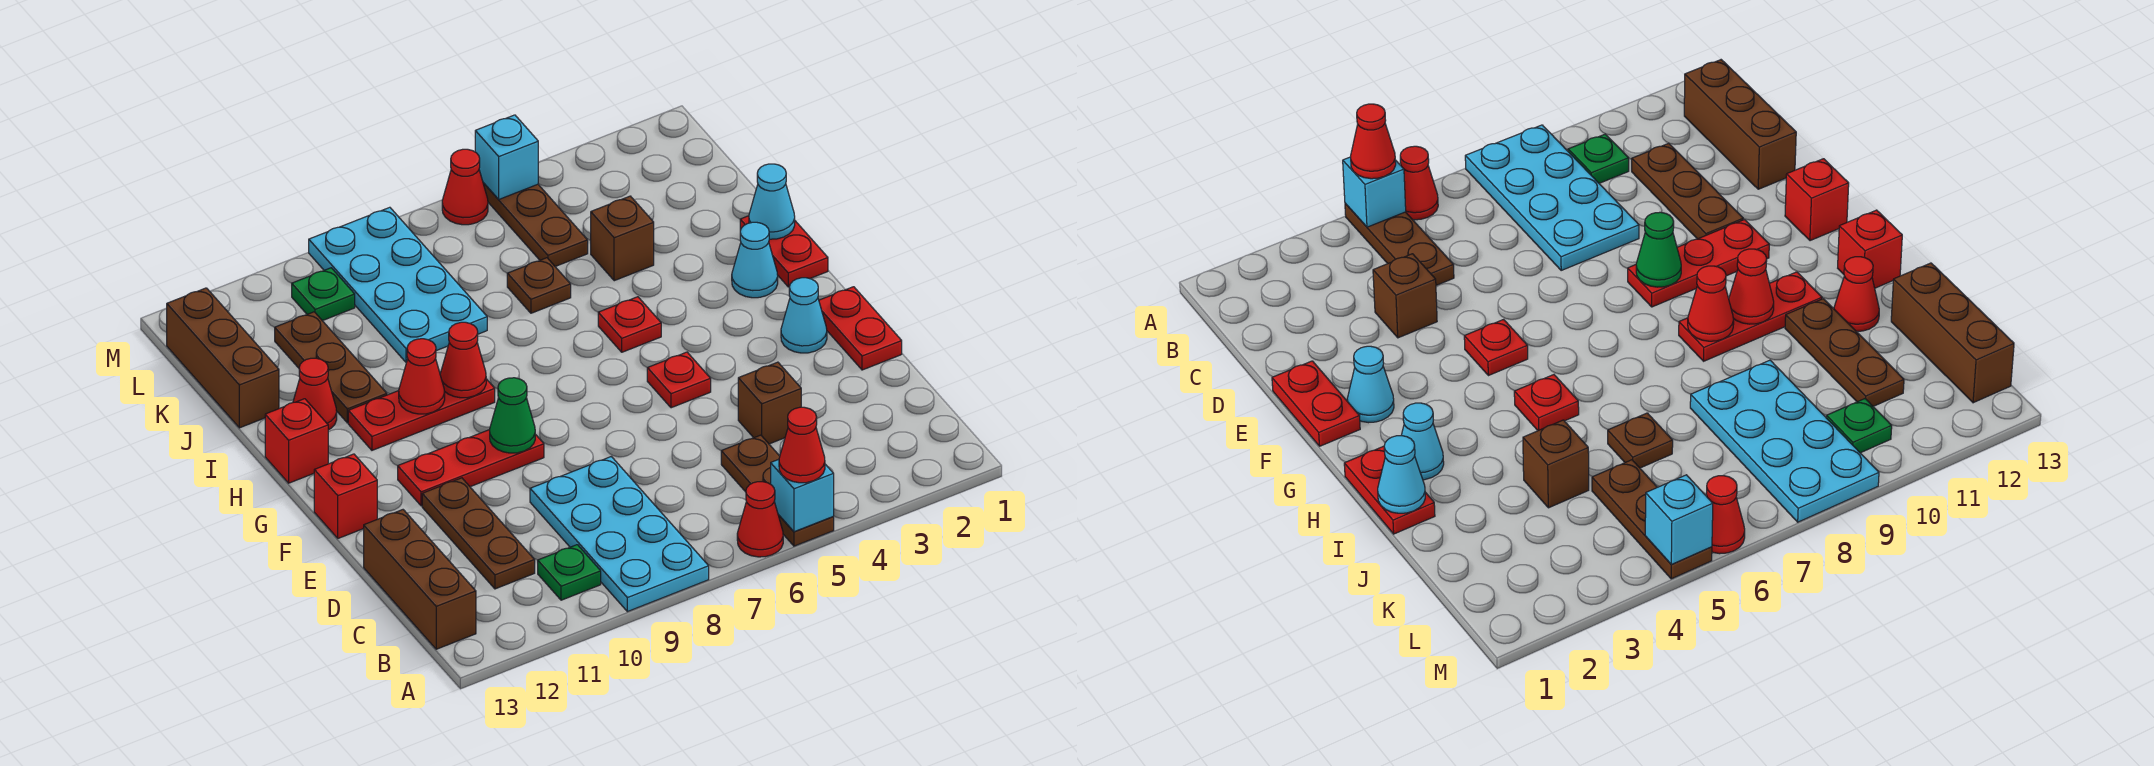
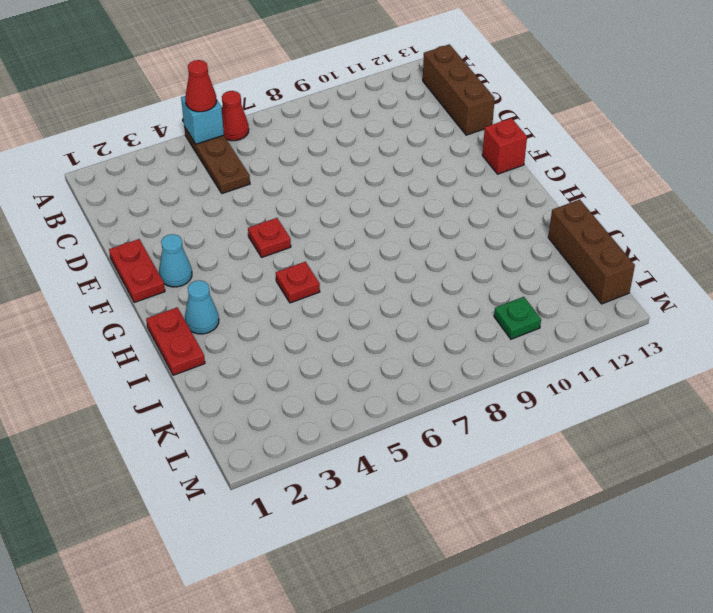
none -> cyan 2x4 plate [530,457,709,612]
none -> green 1x1 plate [538,545,601,600]
none -> brown 1x3 plate [422,478,535,589]
none -> brown 1x1 brick [738,362,801,444]

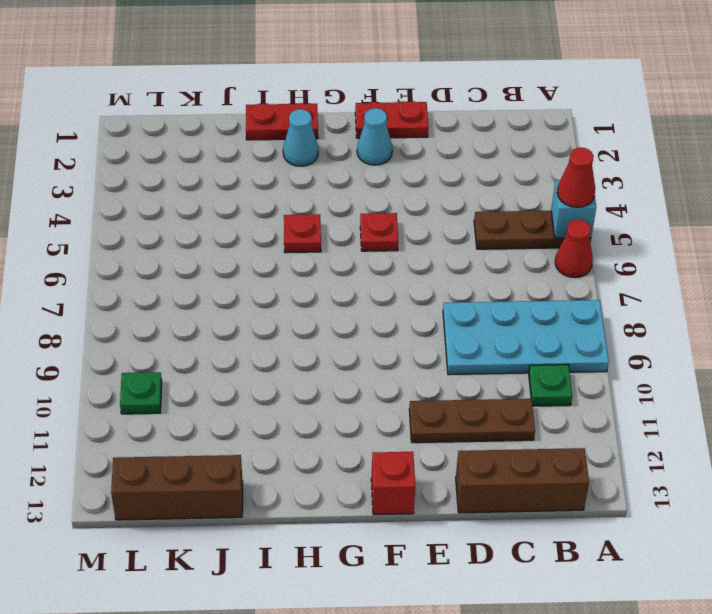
none -> brown 1x1 brick [738,362,801,444]
none -> red 1x3 plate [398,430,544,506]
none -> red 1x3 plate [348,379,495,450]
none -> red 1x1 brick [265,399,328,483]

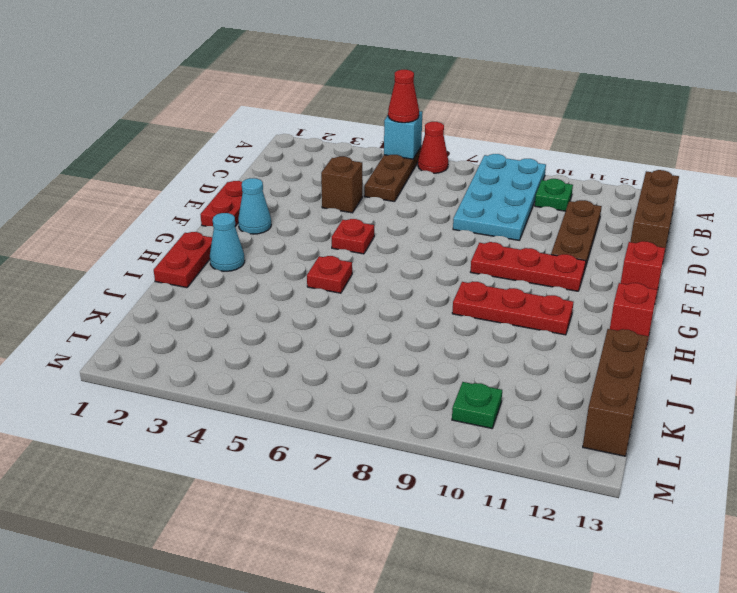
none -> brown 1x3 plate [275,312,387,423]
none -> red 1x1 cone [293,358,337,430]
none -> brown 1x1 brick [591,196,654,281]
none -> brown 1x1 plate [507,258,571,313]

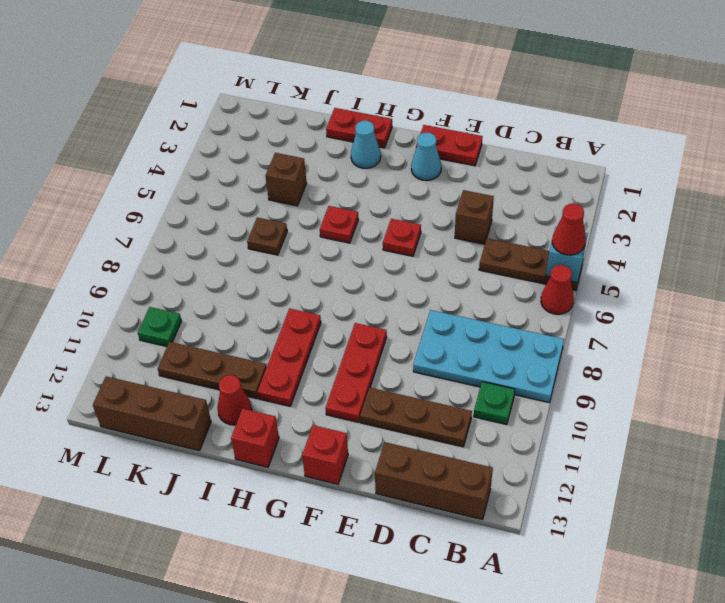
none -> cyan 2x4 plate [309,207,487,362]
none -> brown 1x3 plate [483,183,588,267]
none -> red 1x1 cone [442,149,488,225]
none -> green 1x1 cone [490,378,535,453]

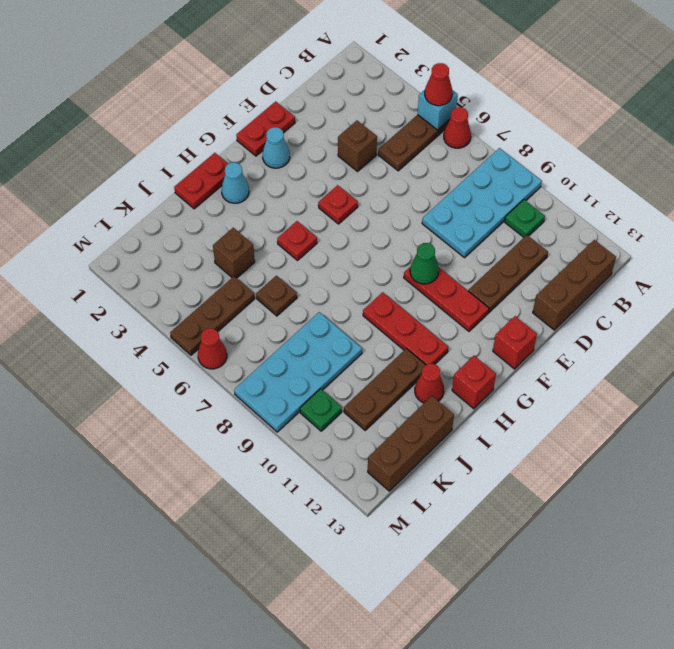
none -> red 1x1 cone [440,322,486,398]
none -> red 1x1 cone [399,339,445,414]
none -> cyan 1x1 cone [749,164,795,239]
none -> cyan 1x1 brick [475,115,538,199]

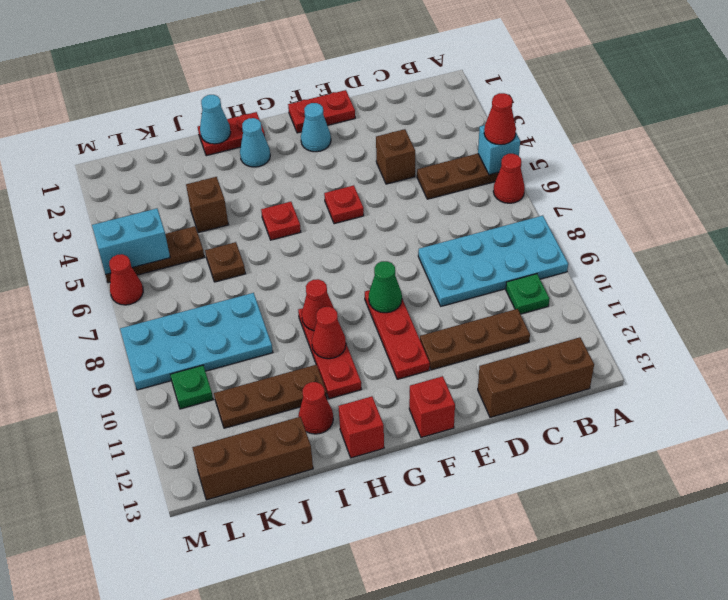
cyan 1x2 brick [92,208,170,274] -> cyan 1x1 brick [475,115,538,199]

